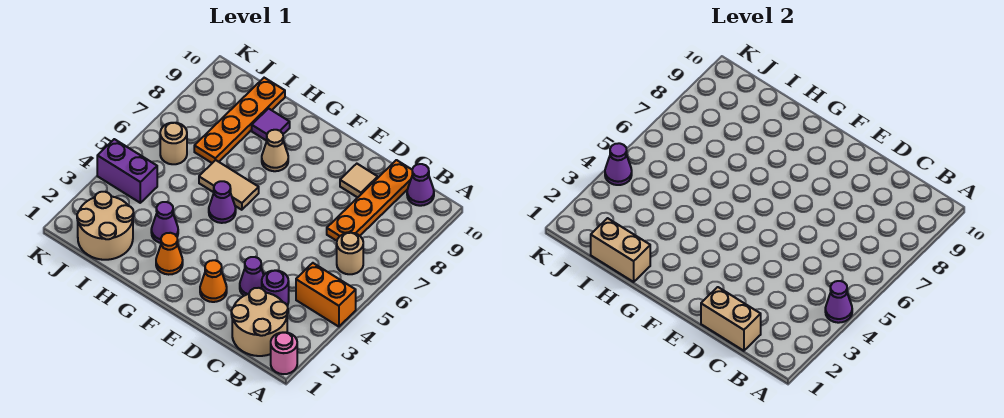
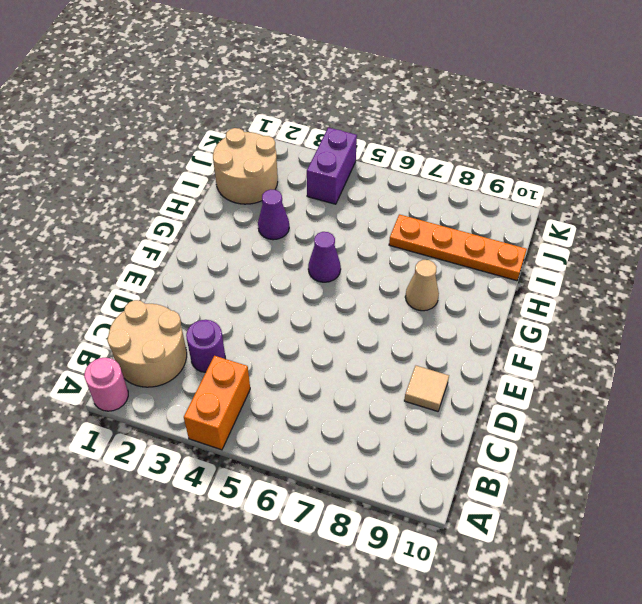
none -> tan 1x1 round brick [337,233,363,274]
none -> purple 1x1 cone [407,164,434,206]
none -> orange 1x4 plate [327,160,412,241]

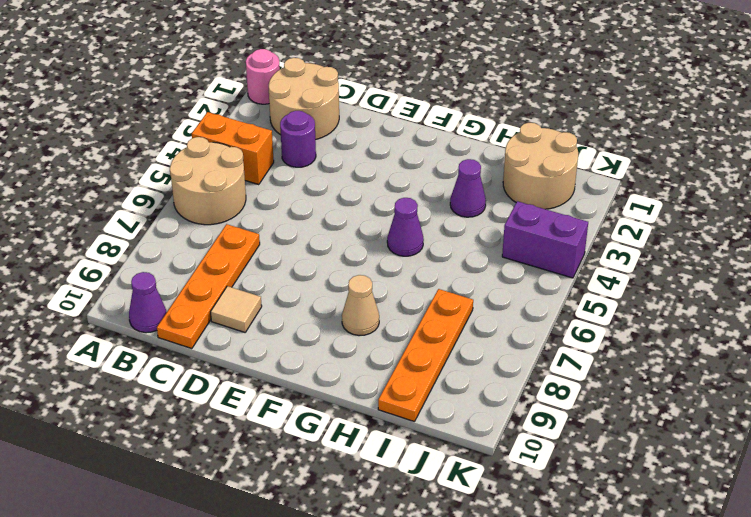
tan 2x2 round brick [170,137,246,225] -> tan 1x1 round brick [337,233,363,274]
none -> purple 1x1 cone [240,257,264,296]
none -> orange 1x1 cone [200,260,227,302]
none -> orange 1x1 cone [156,233,183,275]

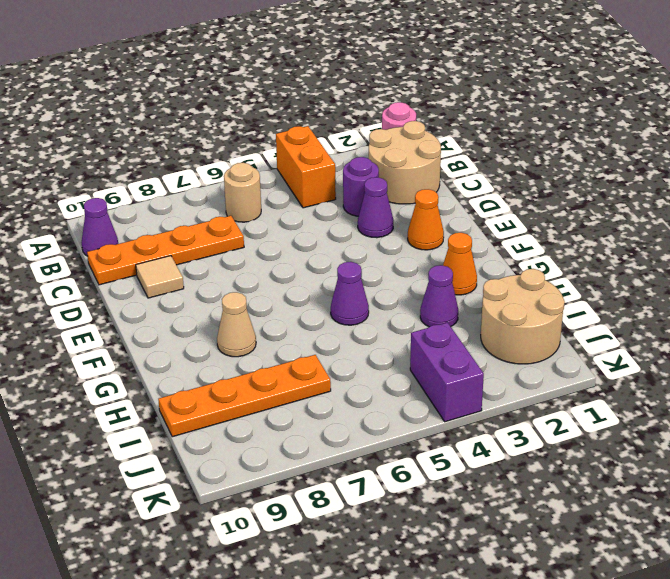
none -> tan 1x2 tile [199,160,259,210]
none -> purple 1x1 tile [252,109,290,141]
none -> tan 1x1 round brick [160,123,187,164]

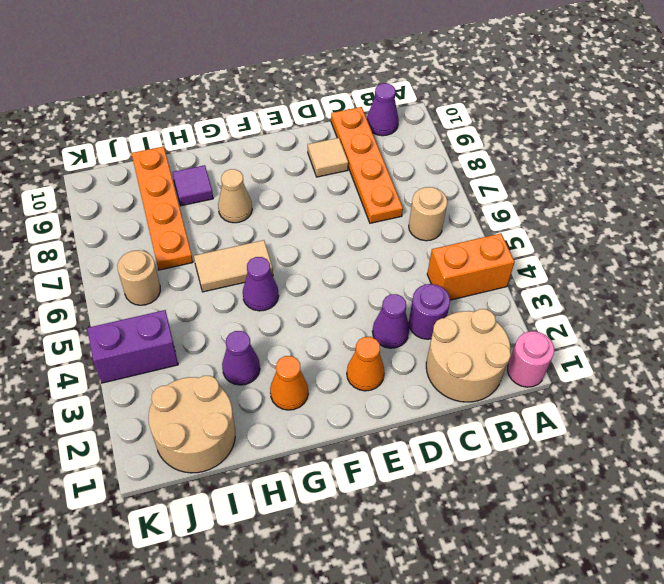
none -> purple 1x1 cone [825,281,852,323]
none -> tan 1x2 brick [701,287,761,351]
none -> tan 1x2 brick [591,218,650,282]

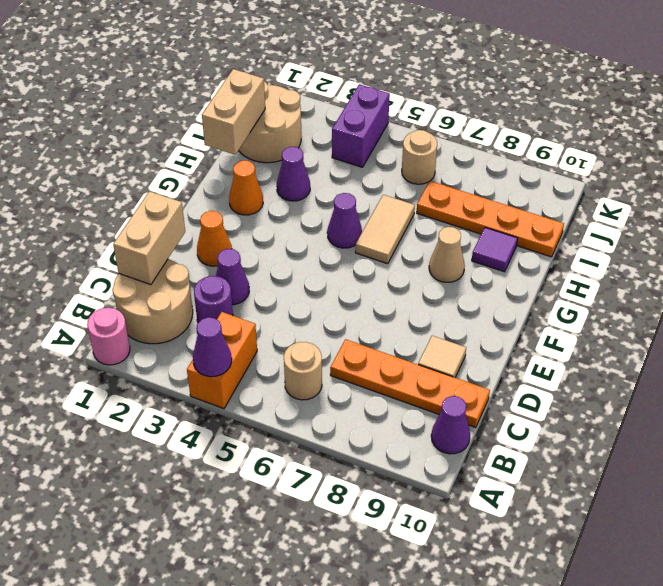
none -> purple 1x1 cone [605,143,632,185]

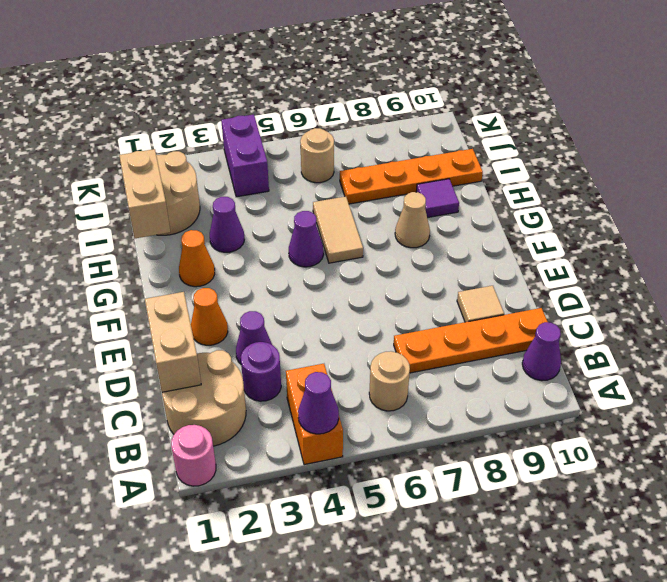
none -> purple 1x1 cone [605,143,632,185]

